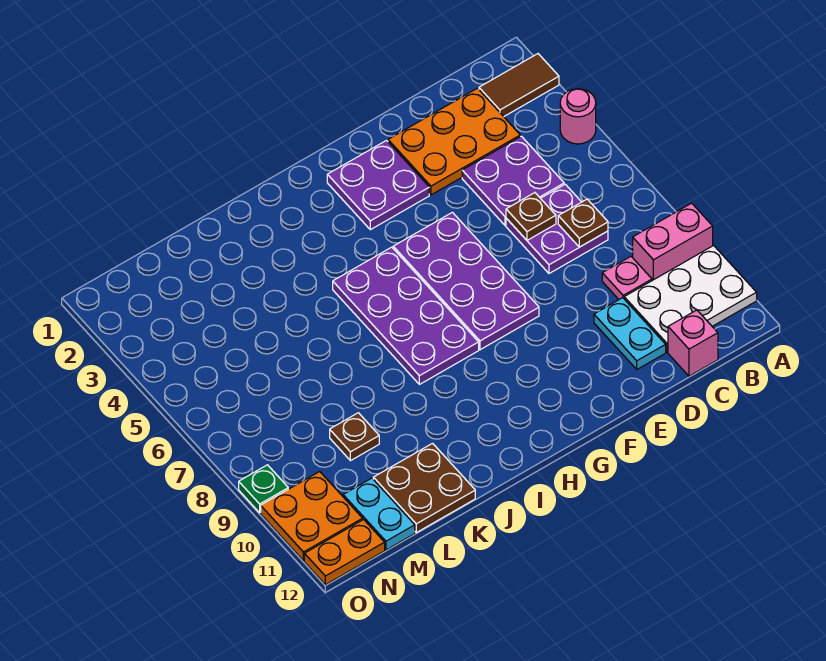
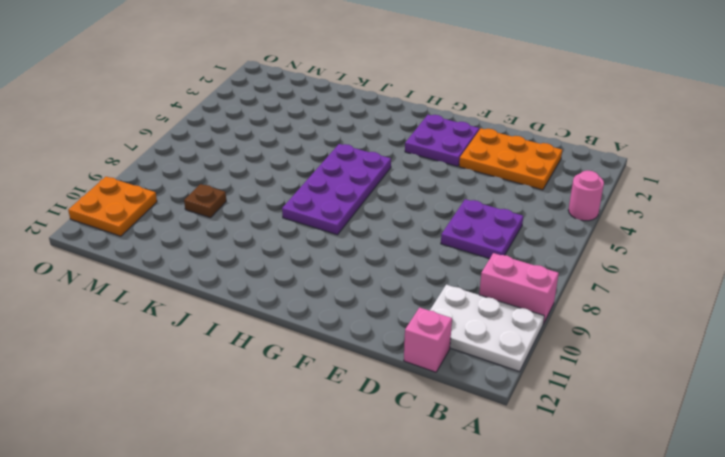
none -> brown 1x2 tile [479,54,559,117]
none -> purple 2x2 plate [462,136,564,226]
none -> pink 1x1 plate [602,256,652,299]

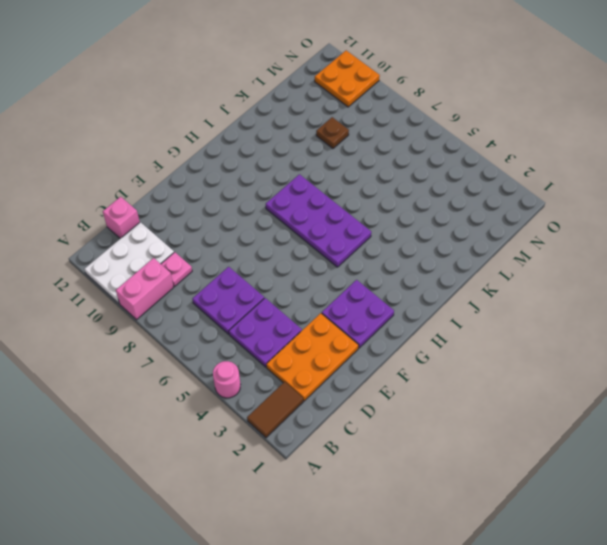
none -> cyan 1x2 plate [594,298,666,369]
none -> purple 2x4 plate [393,212,539,350]
none -> brown 2x2 plate [373,443,475,533]

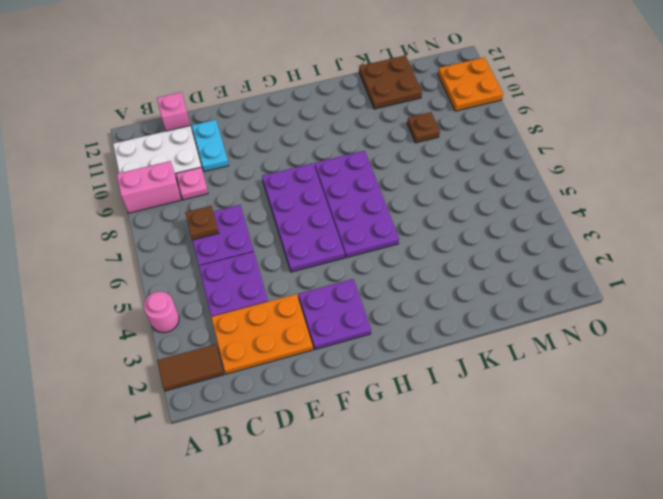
none -> cyan 1x2 plate [343,478,415,550]
none -> orange 1x2 plate [304,520,385,585]
none -> green 1x1 plate [239,465,288,513]

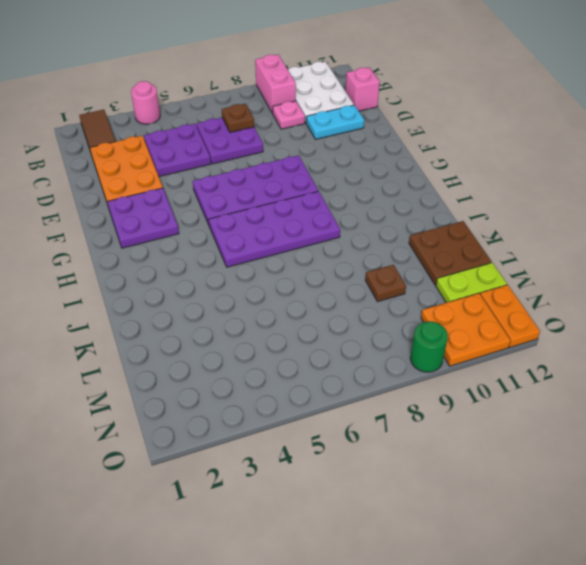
lime 1x2 plate [436,263,507,303] -> cyan 1x2 plate [343,478,415,550]
green 1x1 round brick [410,322,448,372] -> green 1x1 plate [239,465,288,513]
none -> brown 1x1 plate [506,193,556,240]

